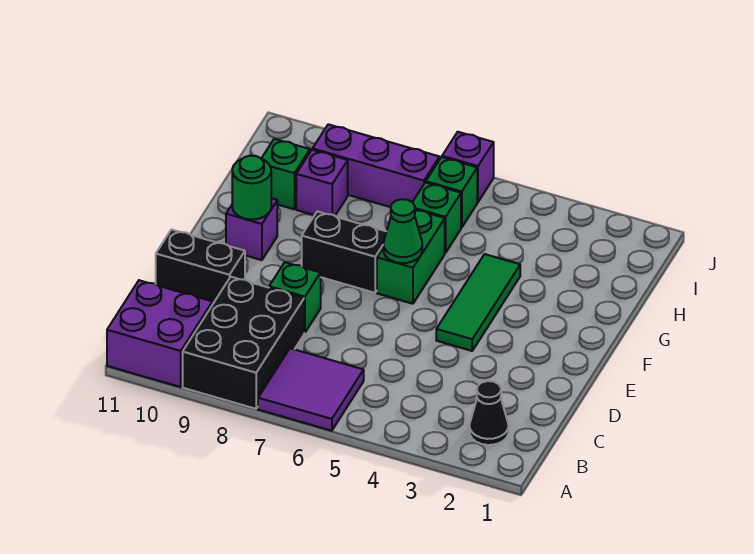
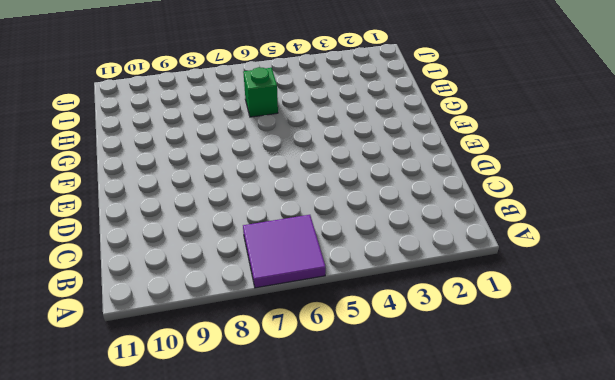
none -> black 2x3 brick [183,277,304,409]
none -> purple 2x2 brick [107,280,213,387]
none -> black 1x1 cone [469,381,508,445]

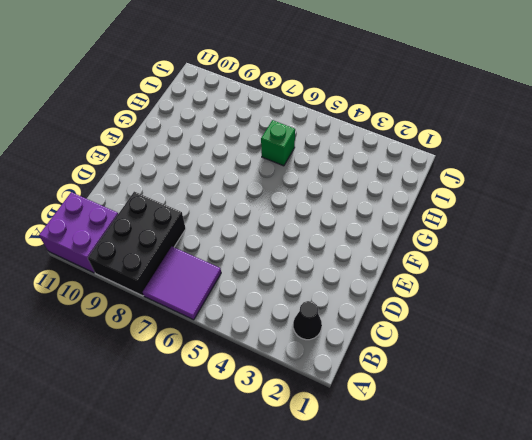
none -> green 1x1 brick [269,262,321,333]
none -> black 1x2 brick [156,230,245,303]
none -> green 1x3 tile [436,254,520,351]

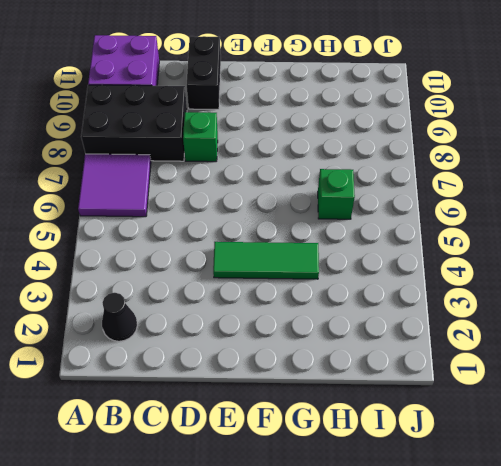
none -> green 1x2 brick [377,210,445,304]
none -> black 1x2 brick [302,211,387,293]
none -> purple 1x1 brick [226,198,277,260]

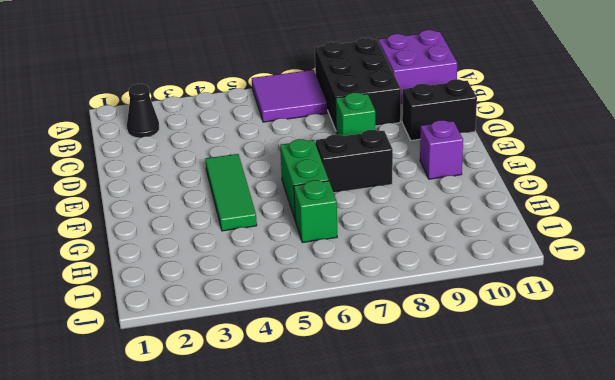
none -> purple 1x1 brick [296,150,348,216]
none -> green 1x1 brick [261,139,310,209]
none -> green 1x1 brick [426,157,477,228]

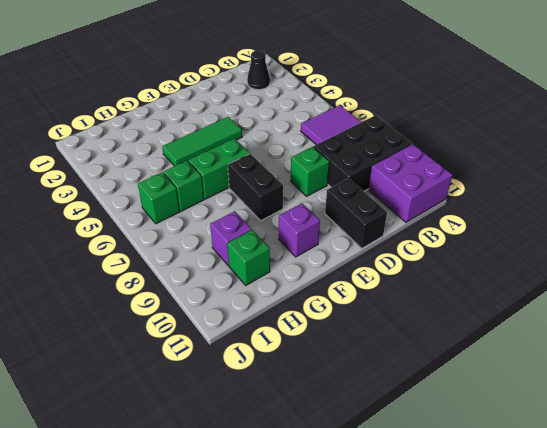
none -> purple 1x3 brick [313,124,440,207]
none -> purple 1x1 brick [442,132,494,202]
none -> green 1x1 cone [383,199,422,263]

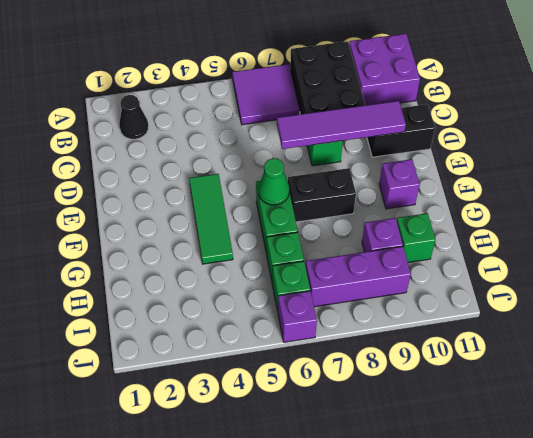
purple 1x4 tile [277,101,406,149] -> none
none -> green 1x1 round brick [232,156,271,220]

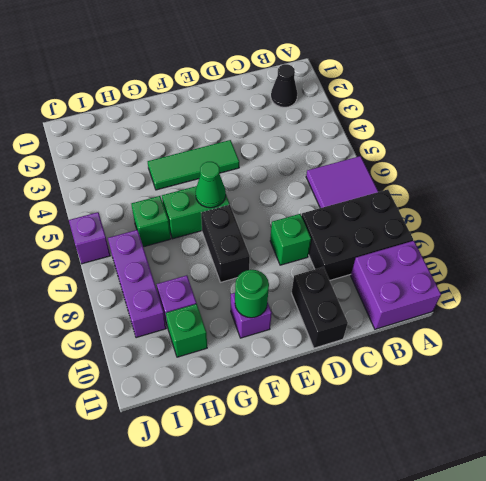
none -> green 1x1 brick [426,157,477,228]

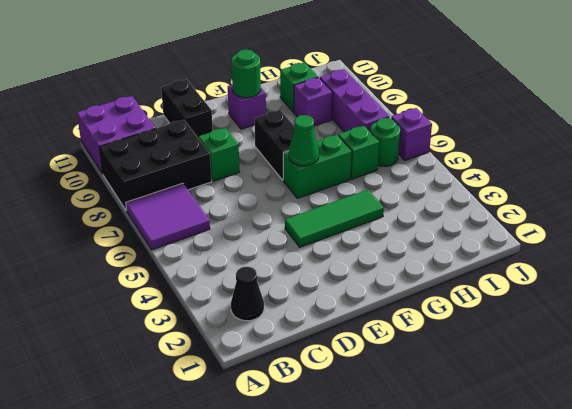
green 1x1 round brick [371,118,400,166] -> green 1x1 brick [426,157,477,228]

